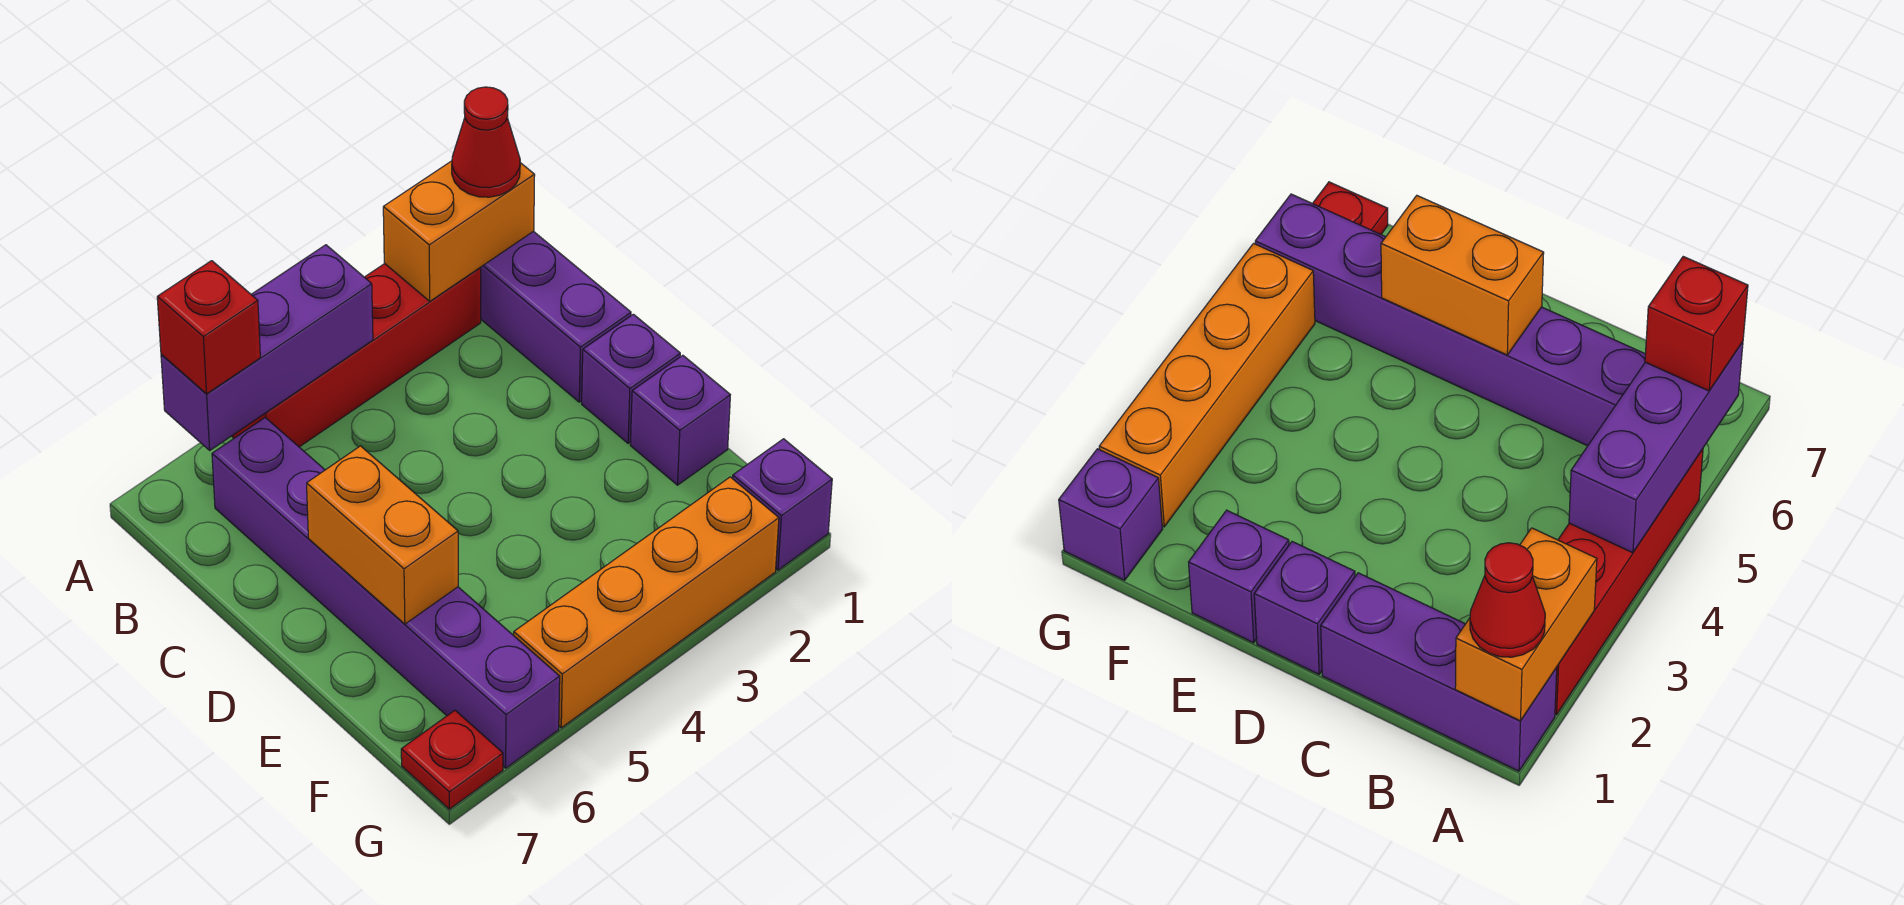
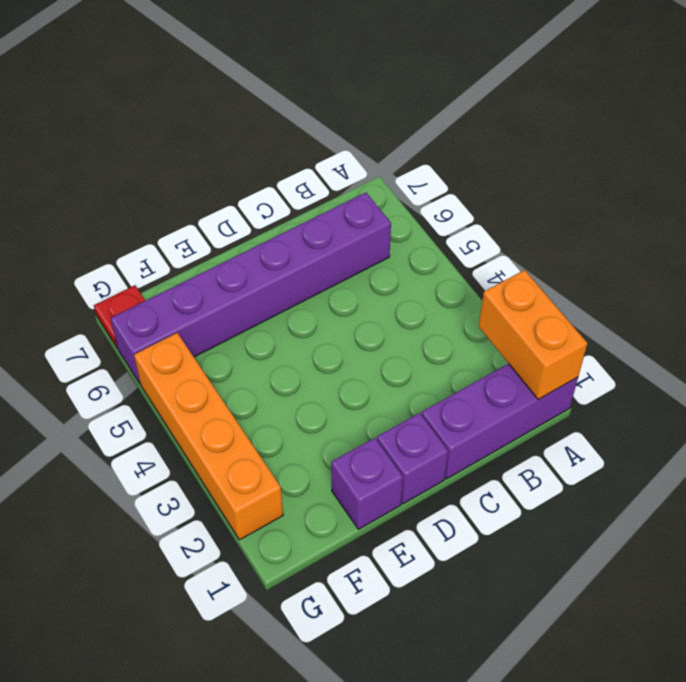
none -> red 1x4 brick [232,264,481,447]
none -> purple 1x1 brick [733,439,832,570]
none -> purple 1x3 brick [161,245,373,450]

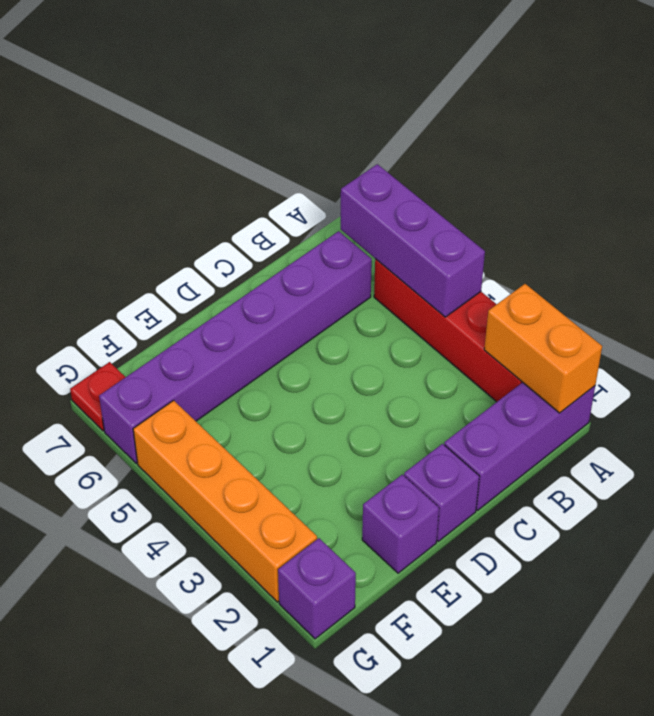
none -> orange 1x2 brick [307,446,458,624]
none -> red 1x1 cone [452,87,520,197]
none -> red 1x1 brick [157,261,260,394]

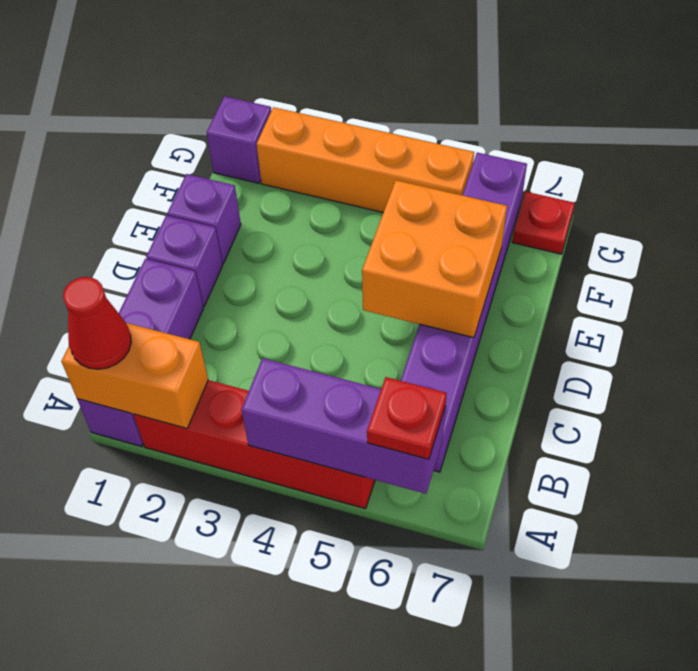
red 1x1 plate [367,377,447,459] -> red 1x1 brick [157,261,260,394]
orange 2x2 brick [362,180,507,338] -> orange 1x2 brick [307,446,458,624]

